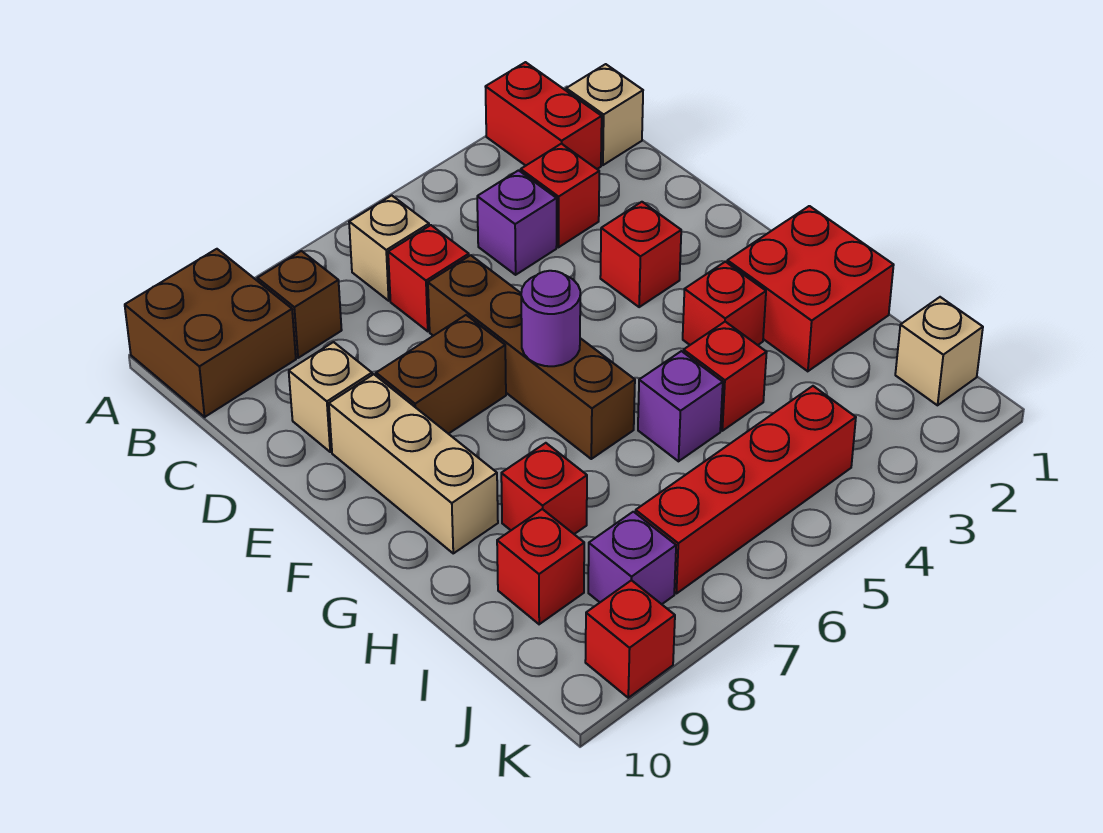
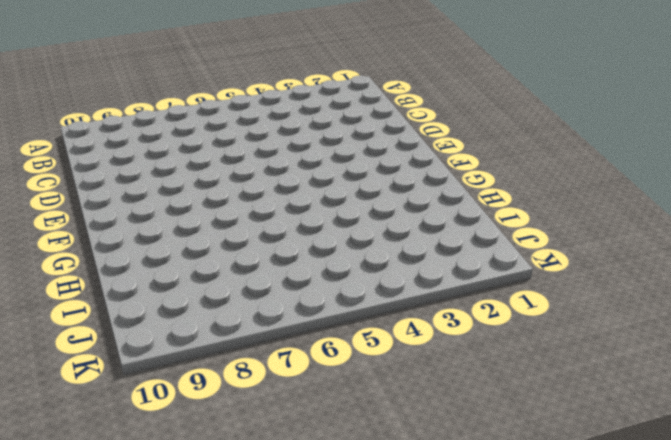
none -> red 1x2 brick [485,62,602,169]
none -> brown 2x2 brick [125,249,296,417]
none -> tan 1x1 brick [566,64,643,165]

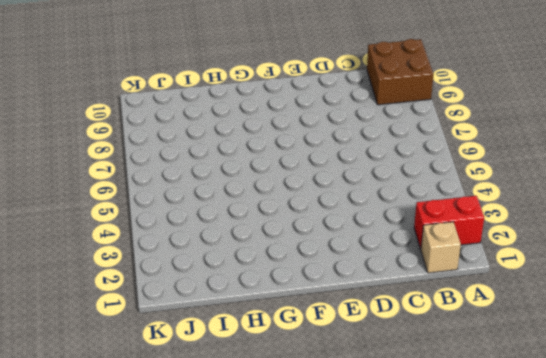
none -> tan 1x1 brick [349,195,429,301]
none -> brown 1x1 brick [257,251,342,358]
none -> red 1x1 brick [521,144,599,247]

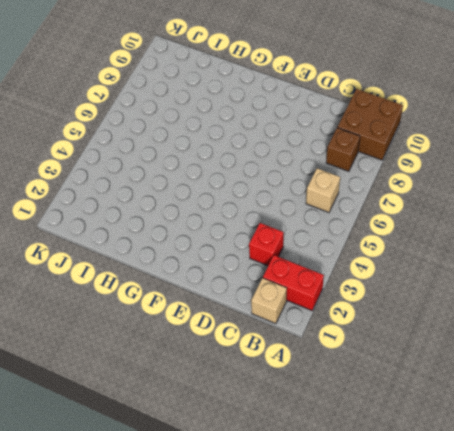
none -> purple 1x1 brick [477,170,557,275]
none -> red 1x1 brick [388,225,469,331]
none -> brown 1x4 brick [428,255,635,459]

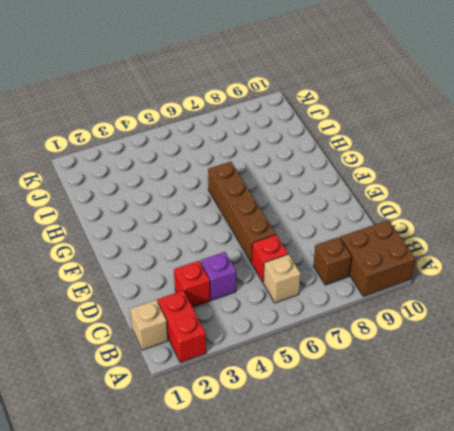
none -> tan 1x1 brick [289,342,372,452]
none -> red 1x1 brick [600,202,681,307]
none -> brown 1x2 brick [376,315,506,434]

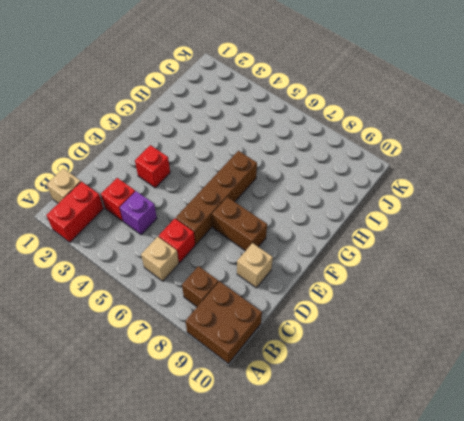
none -> tan 1x3 brick [329,374,498,553]
none -> red 2x2 brick [727,206,894,371]
none -> red 1x1 brick [683,262,766,345]

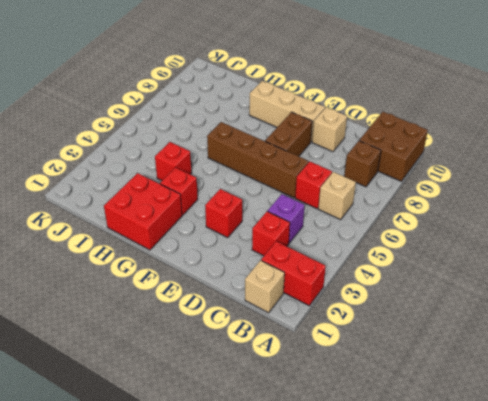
none -> purple 1x1 brick [638,351,723,461]
none -> red 1x1 brick [501,443,587,534]
none -> red 1x1 brick [497,509,584,624]

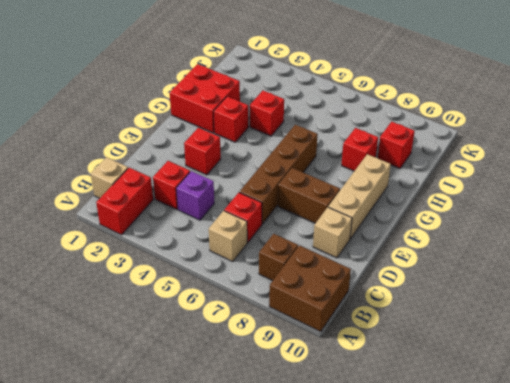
none -> purple 1x1 brick [638,351,723,461]
none -> tan 1x1 brick [895,297,983,405]
none -> red 1x4 brick [636,386,856,594]

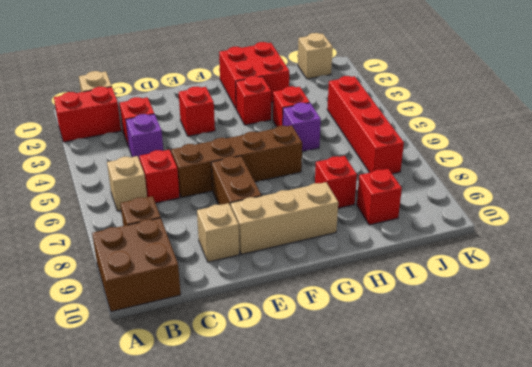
none -> purple 1x1 brick [588,512,676,604]
none -> red 1x1 brick [585,580,675,698]
none -> purple 1x1 round brick [521,271,580,366]

